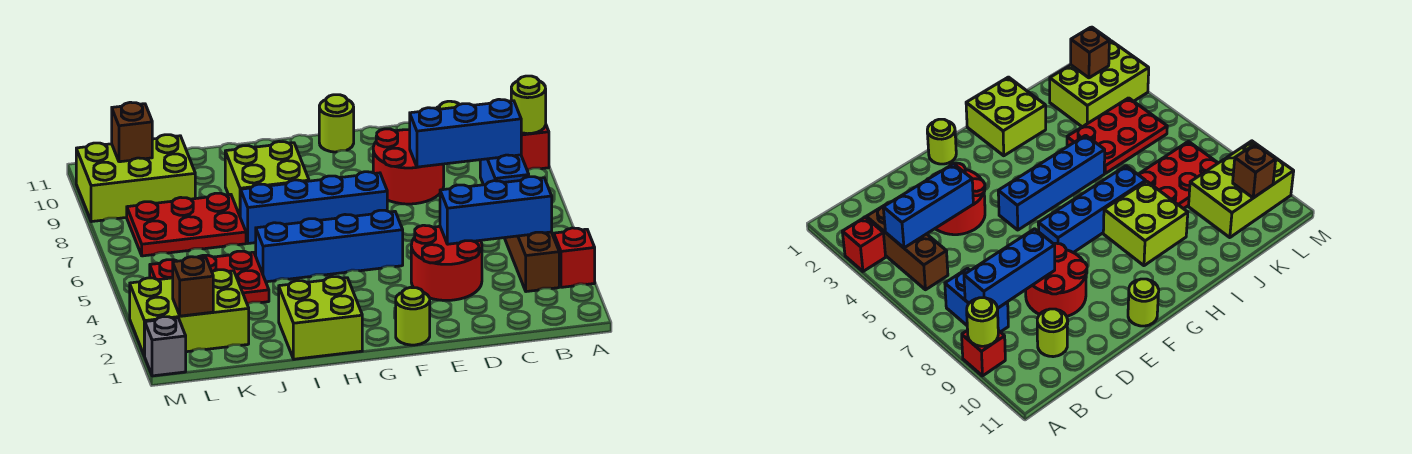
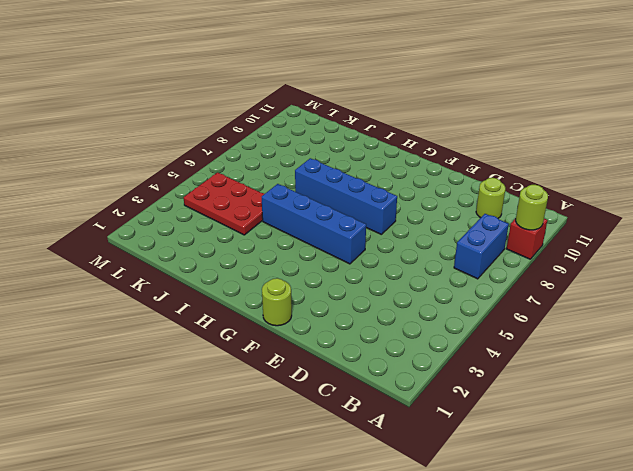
none -> red 1x1 brick [553,228,595,287]
none -> brown 1x3 brick [505,232,559,292]
none -> red 2x2 round brick [411,225,482,300]

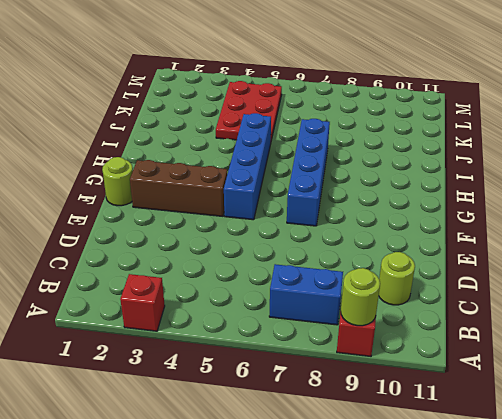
brown 1x3 brick [130,160,227,216] -> brown 1x3 brick moved to [505,232,559,292]
none -> red 2x2 round brick [411,225,482,300]
none -> red 2x2 round brick [373,129,444,204]
none -> lime 1x1 round brick [319,95,354,152]

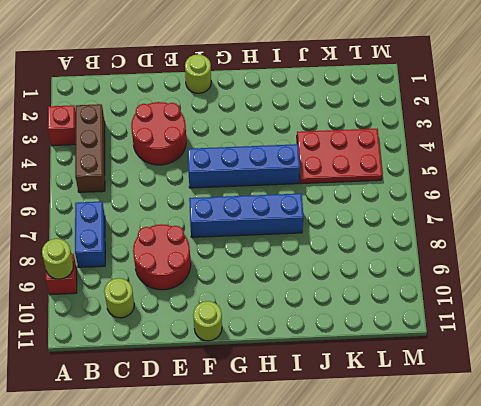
none -> lime 2x2 brick [279,277,362,359]
none -> lime 2x2 brick [225,142,309,215]
none -> red 2x3 plate [127,193,246,256]

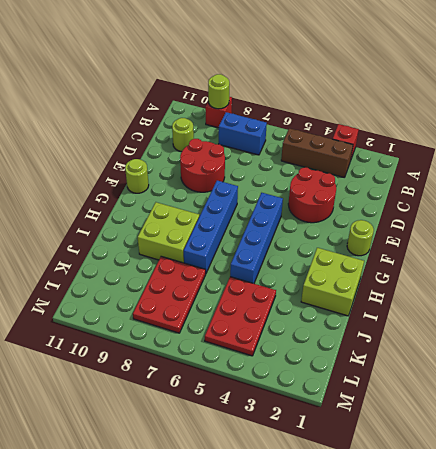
none -> lime 2x3 brick [130,270,249,356]
none -> lime 2x3 brick [76,135,195,222]
none -> grey 1x1 brick [145,317,186,376]

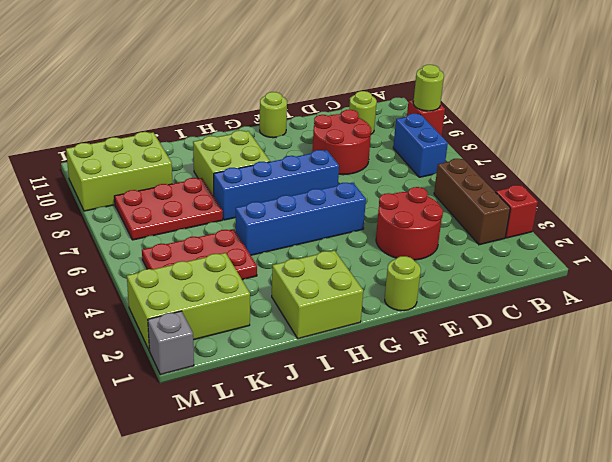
none -> blue 1x3 brick [440,177,552,244]
none -> blue 1x3 brick [410,99,521,167]
none -> brown 1x1 brick [173,257,213,316]

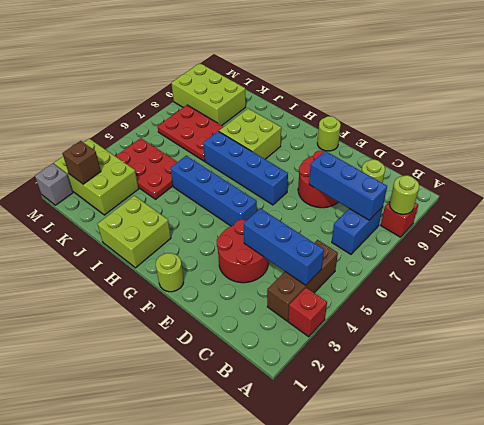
none -> brown 1x1 brick [112,102,152,162]

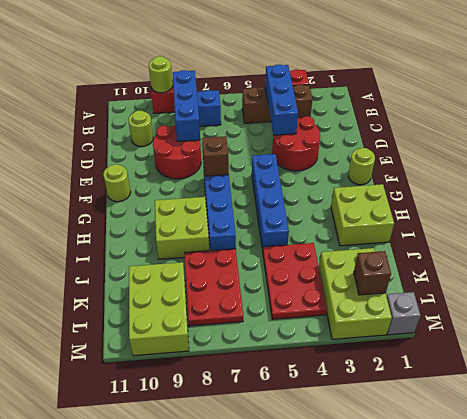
brown 1x1 brick [202,136,229,176] -> brown 1x1 brick moved to [112,102,152,162]

